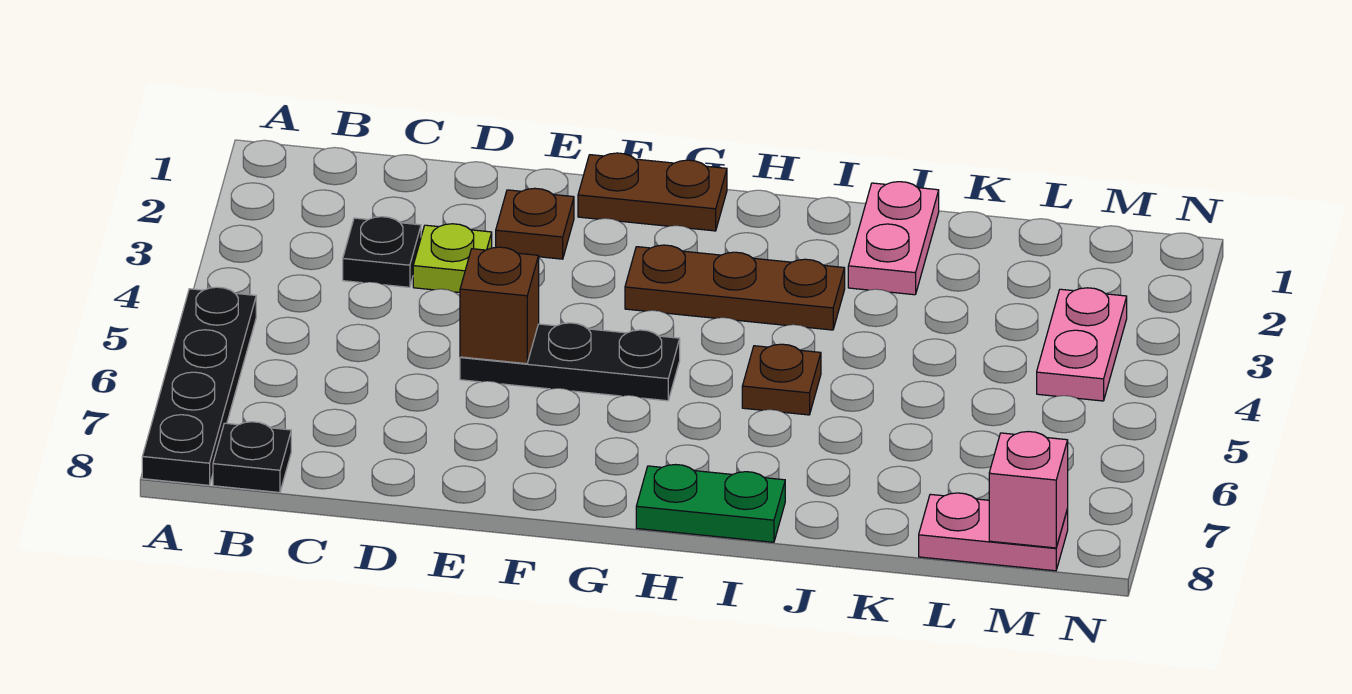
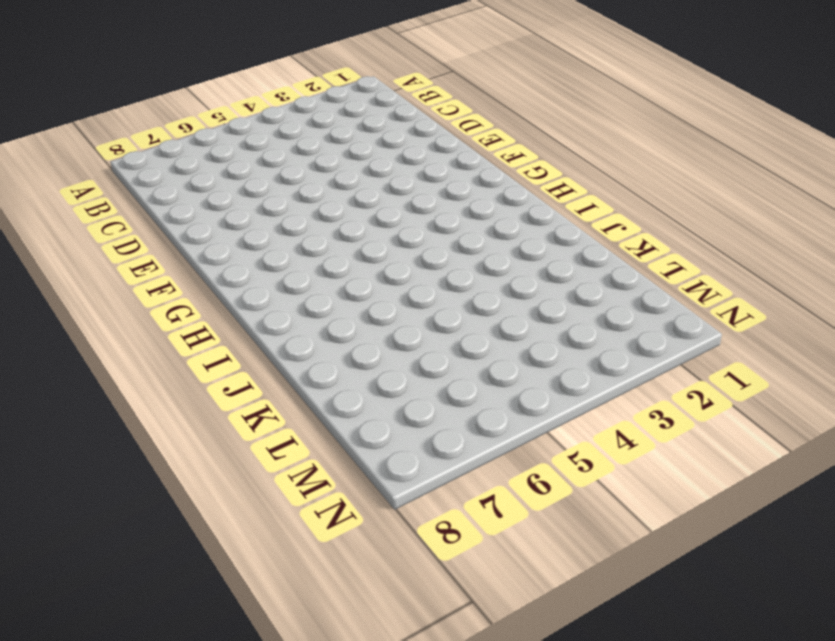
none -> black 1x4 plate [142,287,256,485]
none -> black 1x1 plate [213,422,291,493]
none -> black 1x1 plate [343,217,421,287]

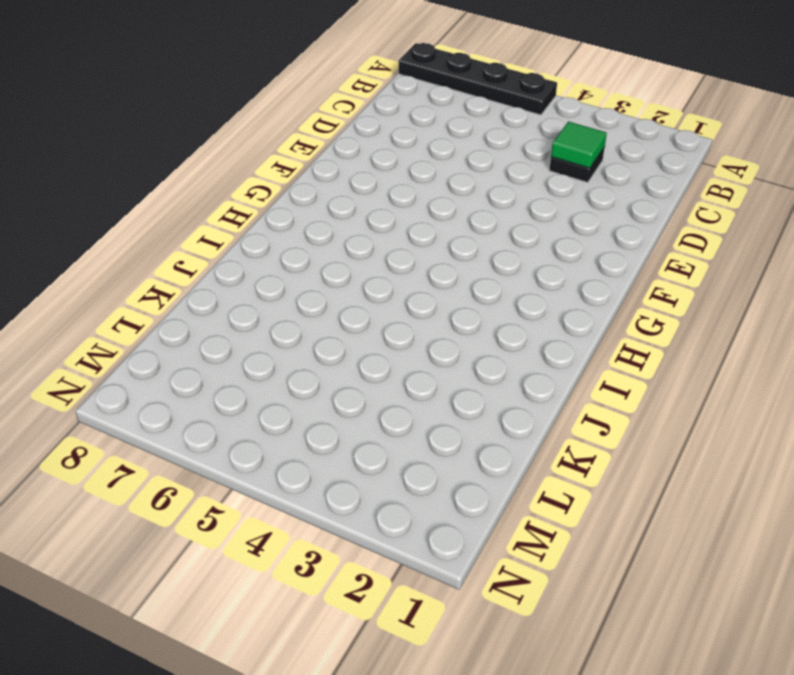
green 1x1 tile [551,122,607,168] -> none
none -> black 1x1 plate [213,422,291,493]
none -> lime 1x1 plate [413,224,492,292]
none -> brown 1x1 plate [496,188,574,259]

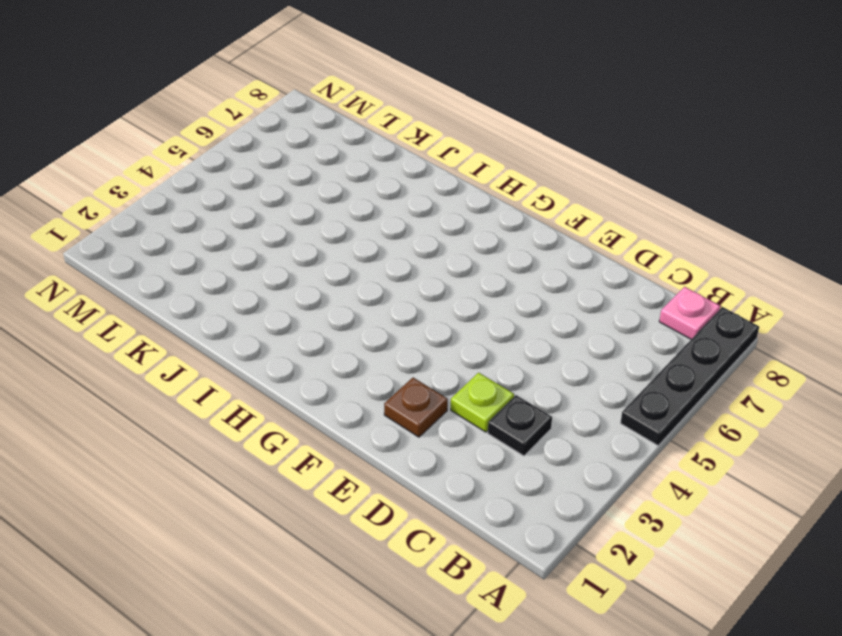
pink 1x1 plate [659,287,720,339] -> black 1x1 plate [213,422,291,493]
none -> black 1x3 plate [460,323,680,401]
none -> brown 1x2 plate [578,153,727,231]
none -> brown 1x3 plate [625,245,845,330]

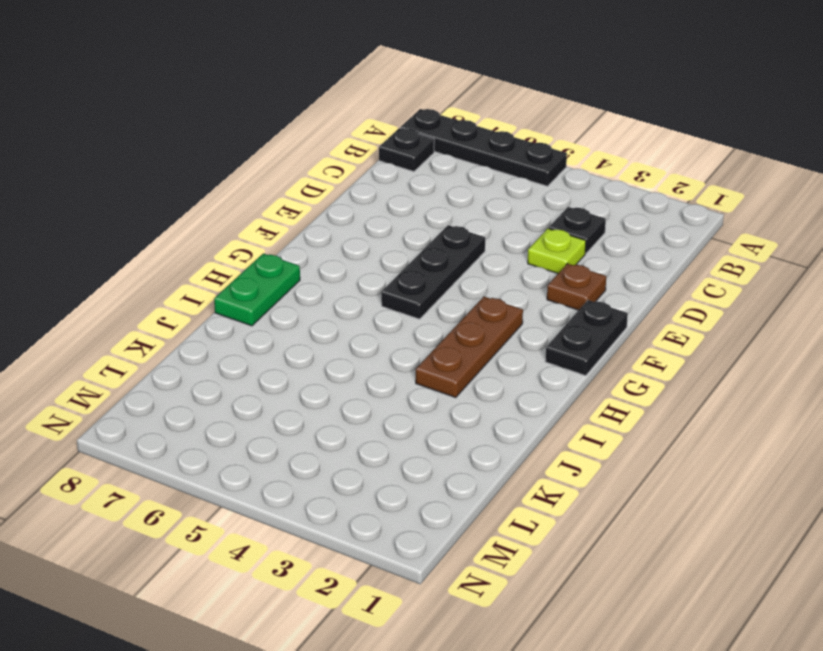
black 1x2 plate [545,300,628,376] -> brown 1x2 plate [578,153,727,231]
none -> brown 1x1 plate [742,344,821,415]
none -> pink 1x2 plate [848,182,939,295]
none -> pink 1x2 plate [919,493,1068,571]

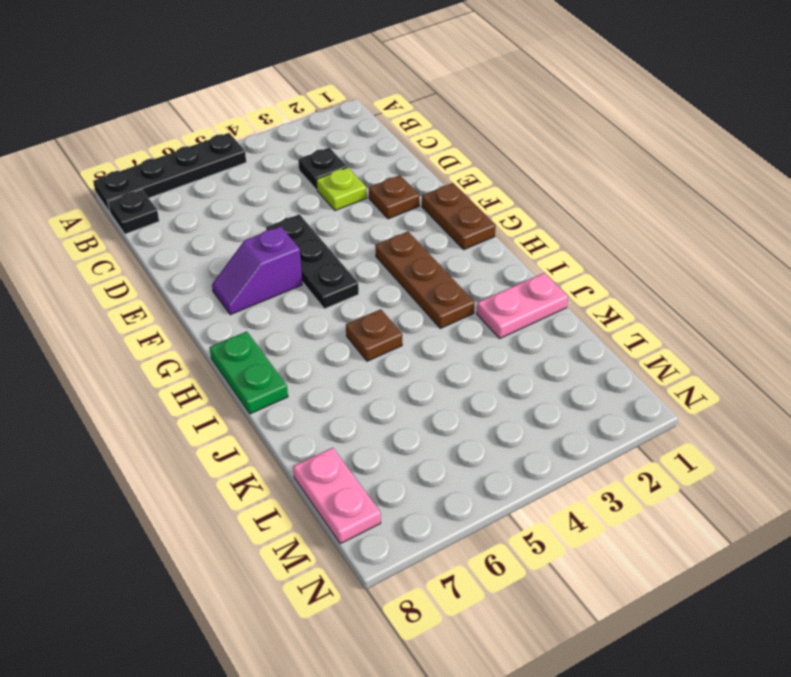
purple 1x2 slope [212,226,302,315] -> none
none -> pink 1x2 plate [1037,288,1127,401]
none -> brown 1x1 brick [460,247,539,364]
none -> pink 1x1 brick [989,432,1068,548]

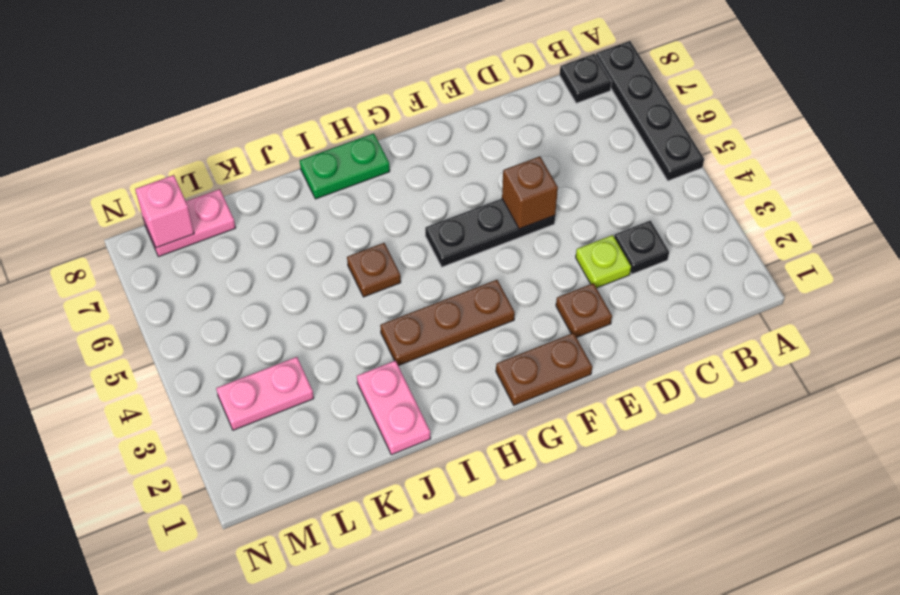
pink 1x2 plate [216,357,314,430] -> pink 1x2 plate turned to [1037,288,1127,401]

